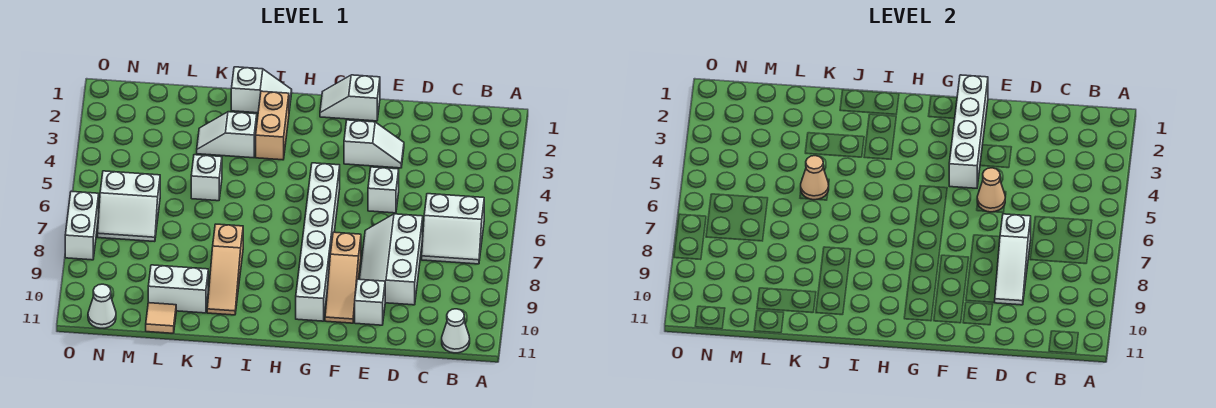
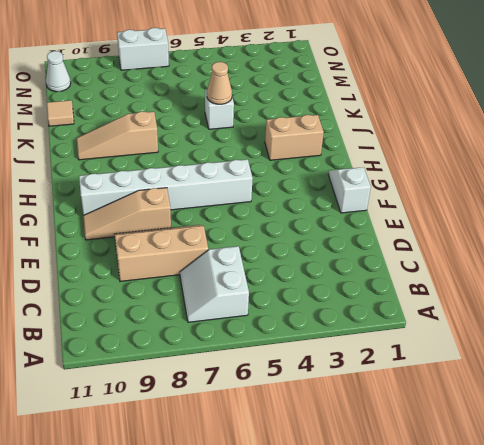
tan 2x3 slope [115,225,208,281] -> white 2x3 slope [359,214,423,305]
none -> white 1x1 cone [442,309,470,353]
none -> white 1x2 slope [344,120,404,168]
none -> white 1x1 brick [368,167,399,213]

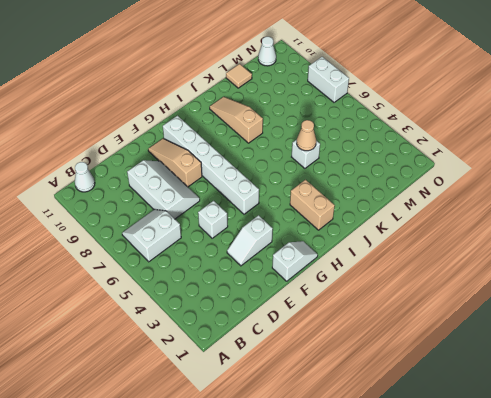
none -> white 1x1 brick [355,279,385,325]
none -> white 1x2 slope [231,67,292,113]
none -> white 1x2 slope [197,112,257,158]

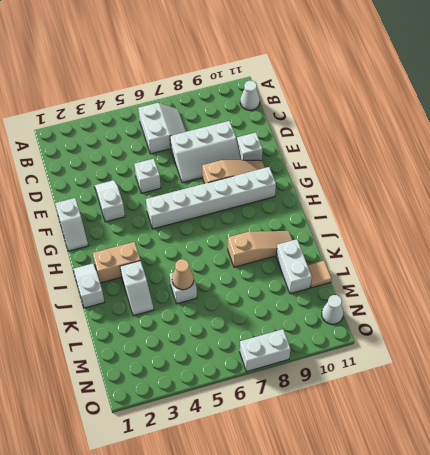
none -> white 2x2 slope [98,171,160,242]
none -> white 1x3 slope [994,214,1031,305]
none -> tan 1x1 cone [977,168,1005,212]

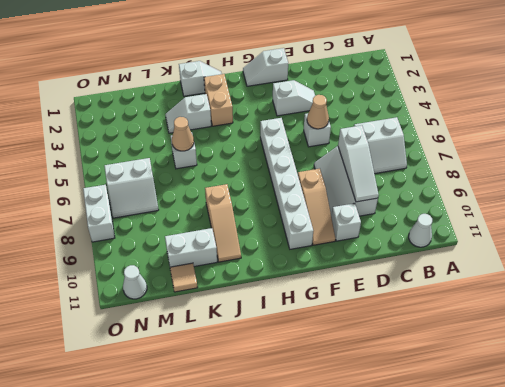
none -> white 1x4 brick [949,75,988,188]

